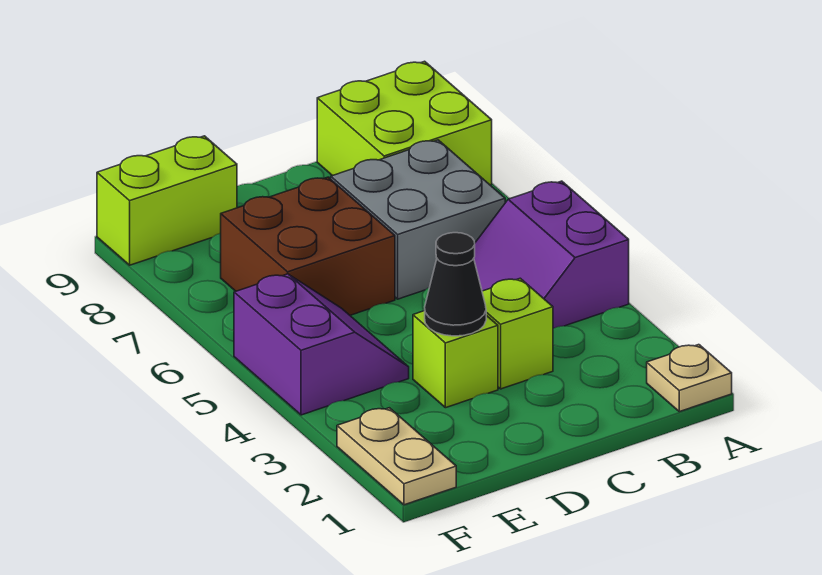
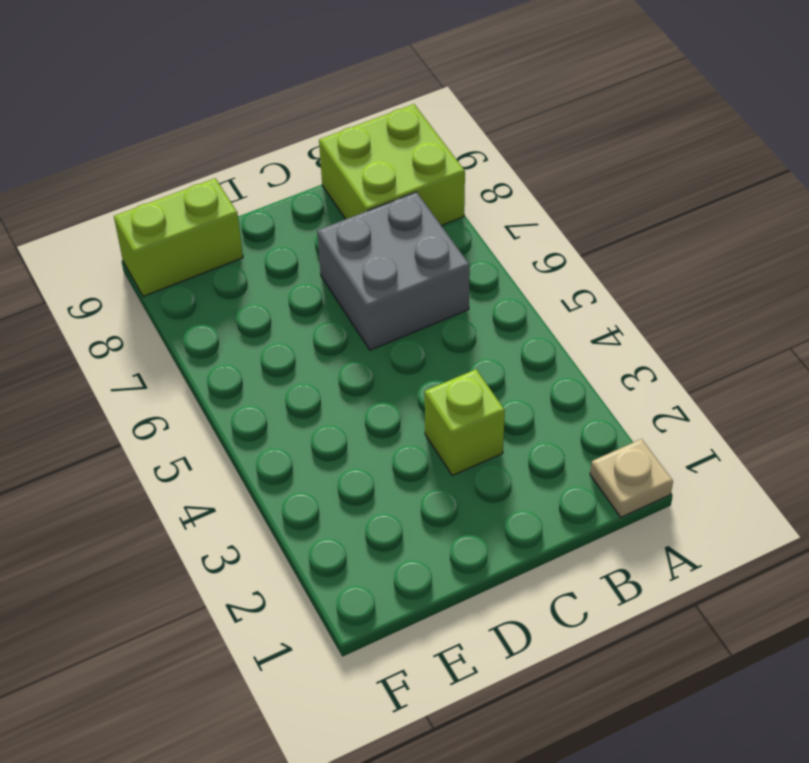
none -> purple 2x2 slope [474,181,629,328]
none -> lime 1x1 brick [413,311,498,408]

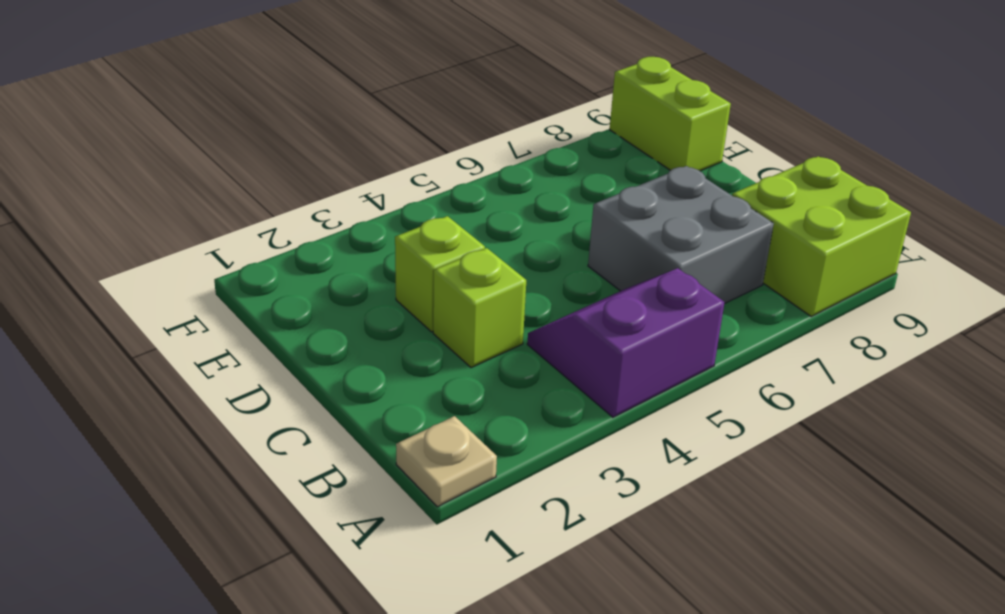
none -> brown 2x2 brick [221,177,395,315]
none -> purple 2x2 slope [234,274,409,415]

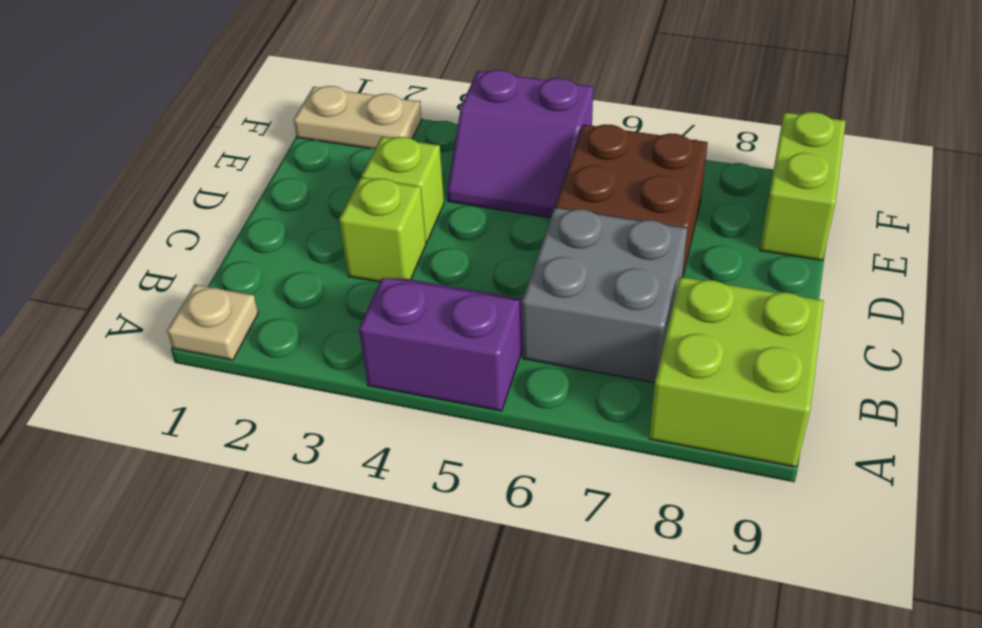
none -> black 1x1 cone [424,233,486,336]

